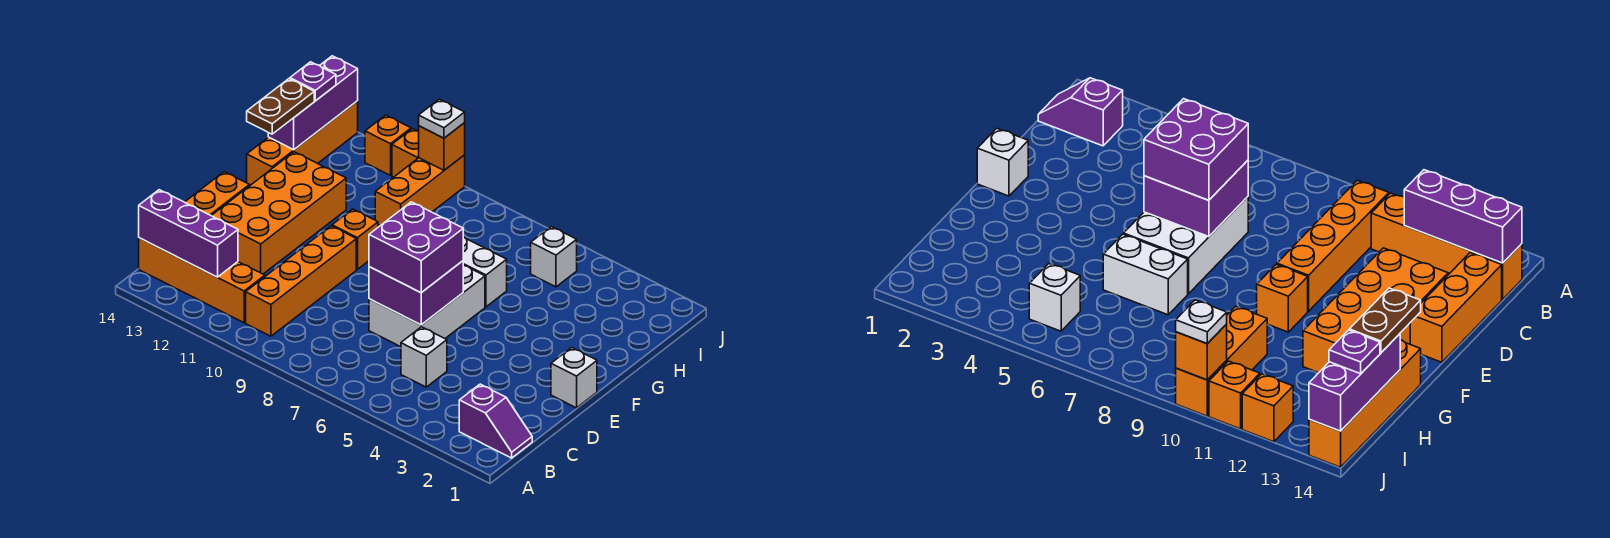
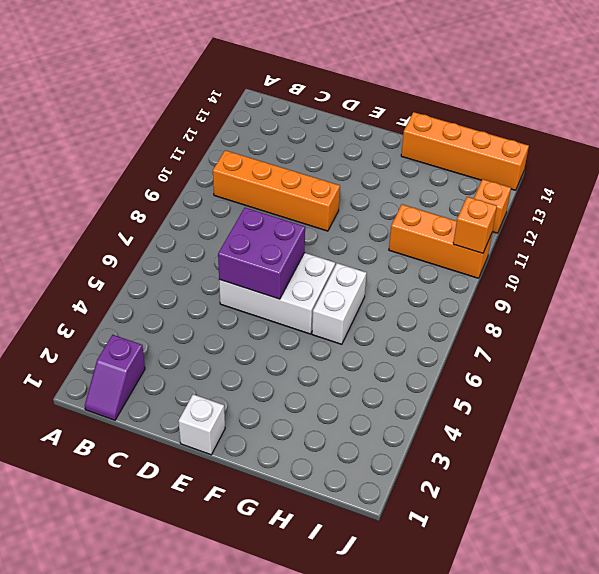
none -> orange 1x4 brick [139,238,265,323]
none -> white 1x1 brick [401,327,447,387]
none -> orange 1x3 brick [185,172,250,215]

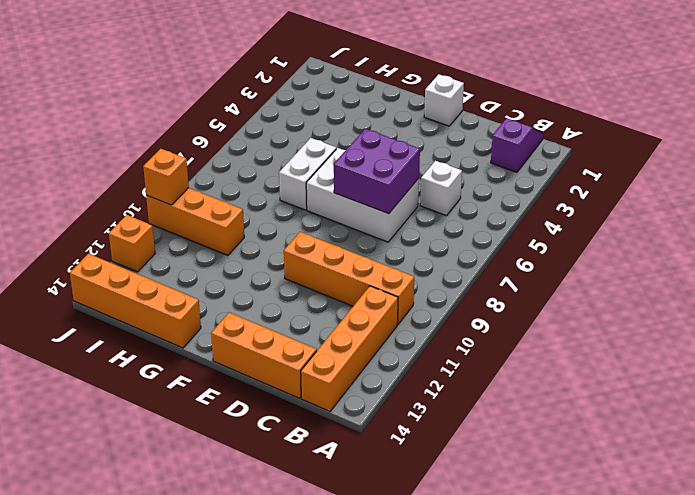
none -> orange 2x4 brick [211,152,346,274]
none -> orange 1x1 brick [332,209,378,269]
none -> white 1x1 brick [531,227,577,287]

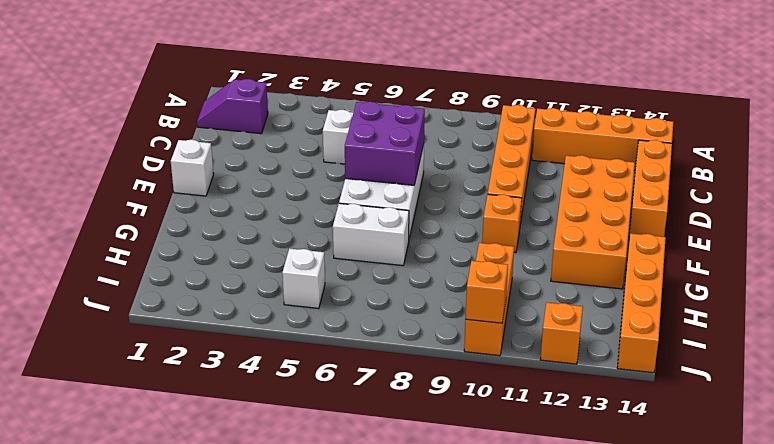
none -> orange 1x1 brick [392,129,419,177]
none -> purple 1x3 brick [139,190,238,277]
none -> purple 1x3 brick [268,56,358,150]

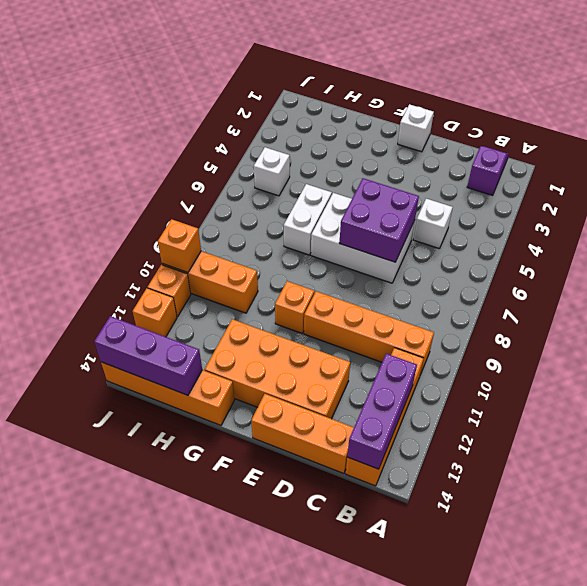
none -> purple 2x2 brick [369,202,463,293]
none -> brown 1x2 plate [247,79,314,134]
none -> purple 1x1 plate [290,62,336,101]

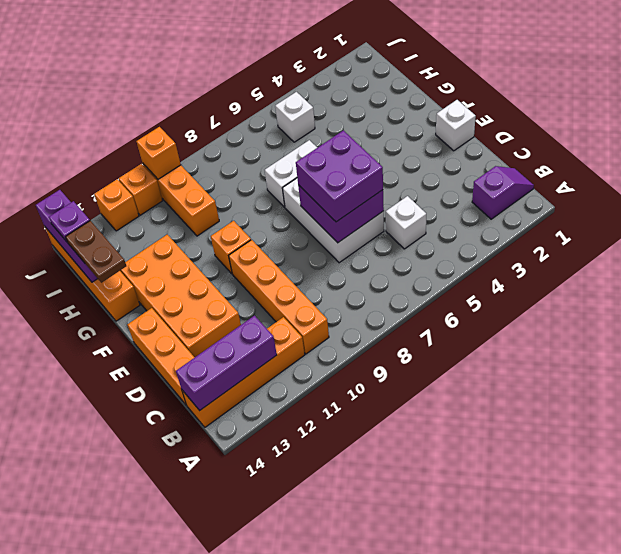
none -> white 1x1 plate [419,99,465,138]

